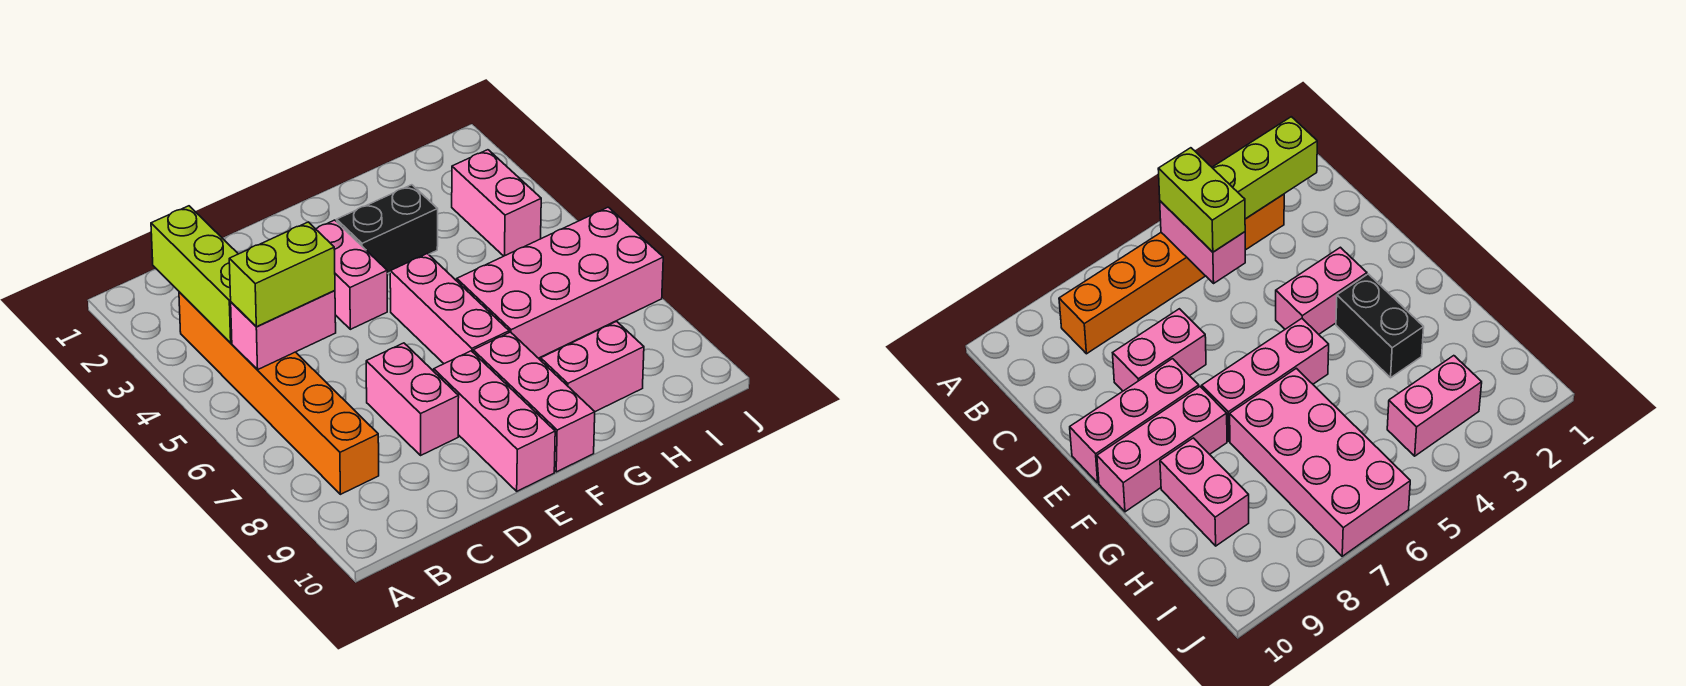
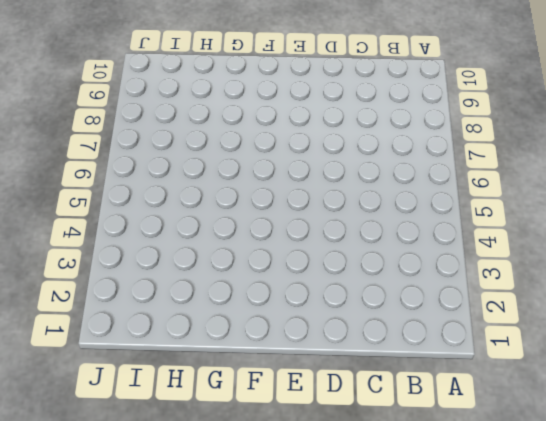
none -> orange 1x6 brick [179,292,379,494]
none -> pink 1x2 brick [366,343,459,455]
none -> pink 1x2 brick [316,220,387,329]

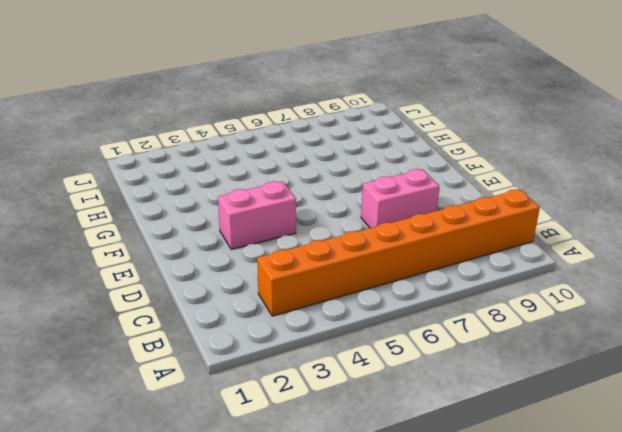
orange 1x8 brick [257,189,540,316] -> orange 1x6 brick [179,292,379,494]
none -> pink 1x3 brick [434,351,555,491]
none -> black 1x2 brick [337,185,438,274]
none -> pink 1x3 brick [390,254,509,364]

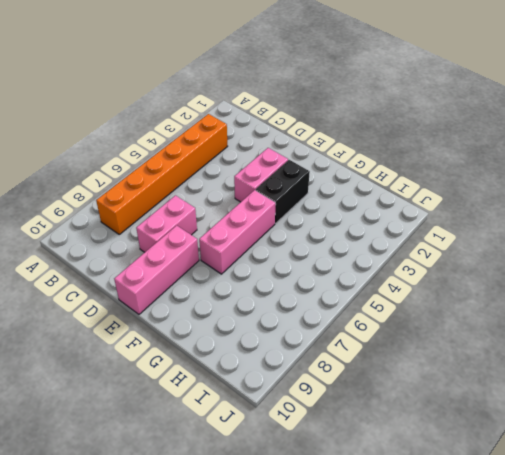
black 1x2 brick [256,160,310,223] -> black 1x2 brick turned to [337,185,438,274]
none -> pink 1x3 brick [473,332,595,472]
none -> pink 2x4 brick [457,207,663,358]
none -> pink 1x2 brick [541,321,644,412]

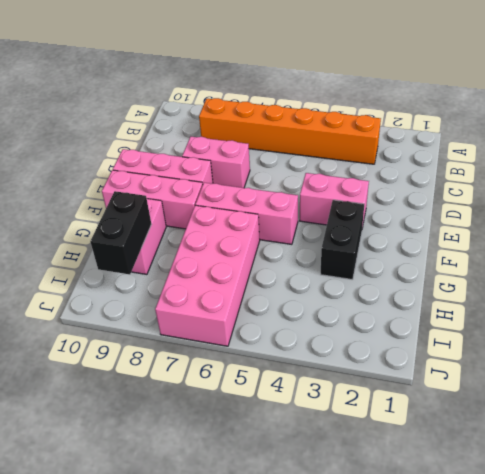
black 1x2 brick [90,191,151,274] -> none
none -> pink 1x2 brick [452,150,541,256]
none -> lime 1x3 brick [151,206,238,343]
none -> pink 1x2 brick [231,290,336,369]

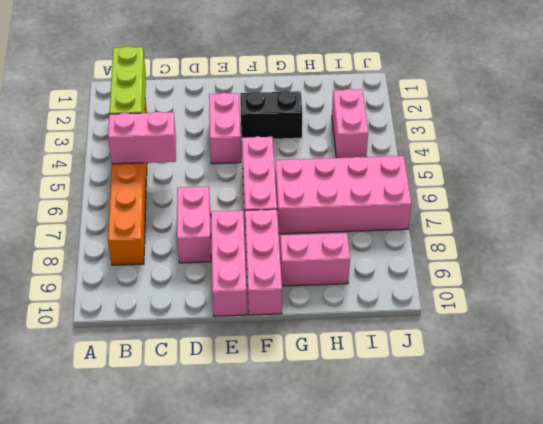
none -> lime 1x2 brick [229,222,335,327]

